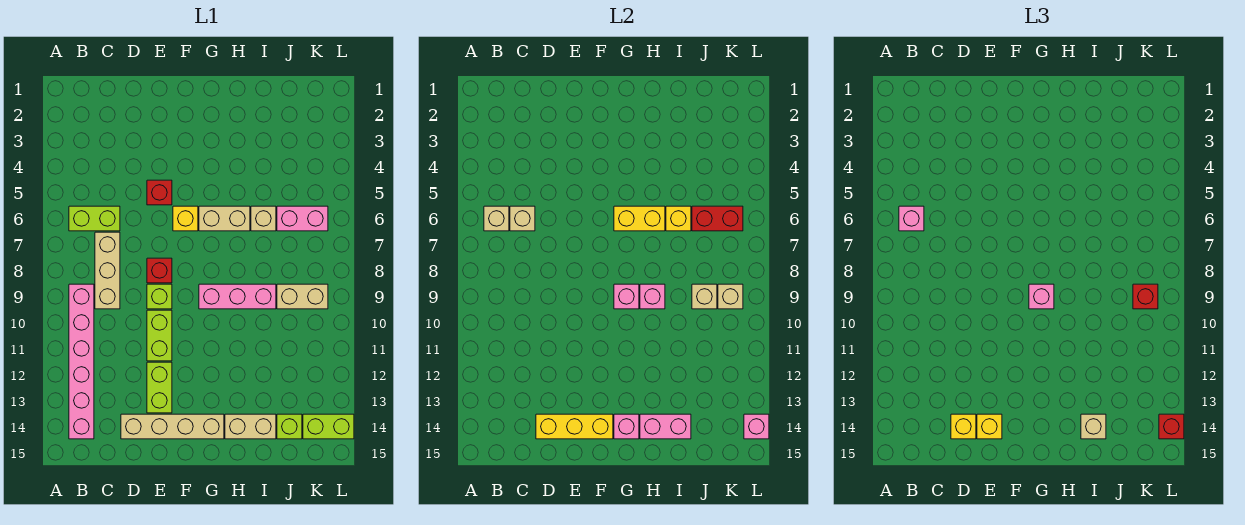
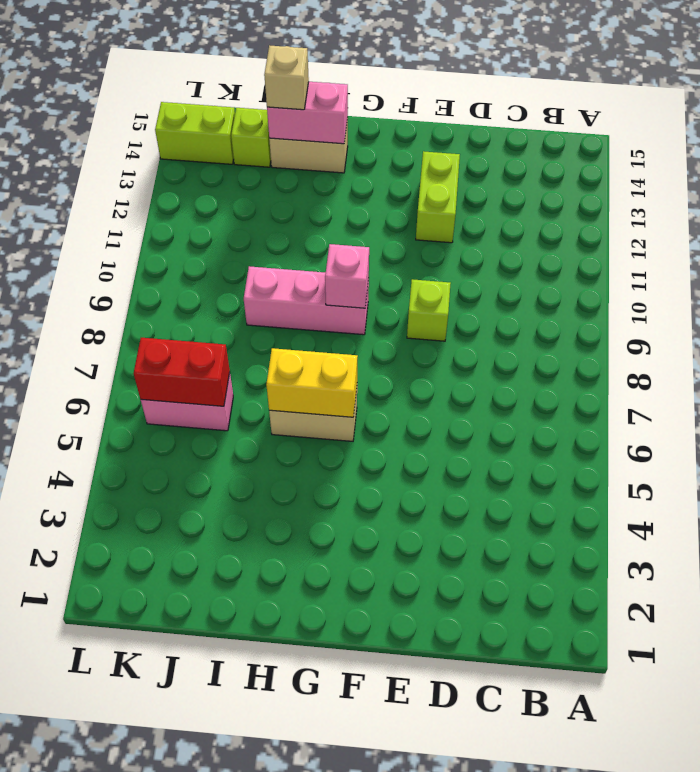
none -> lime 1x2 brick [69,206,120,231]
none -> pink 1x6 brick [69,284,94,439]
none -> tan 1x3 brick [95,232,120,309]
none -> tan 1x4 brick [121,414,224,439]

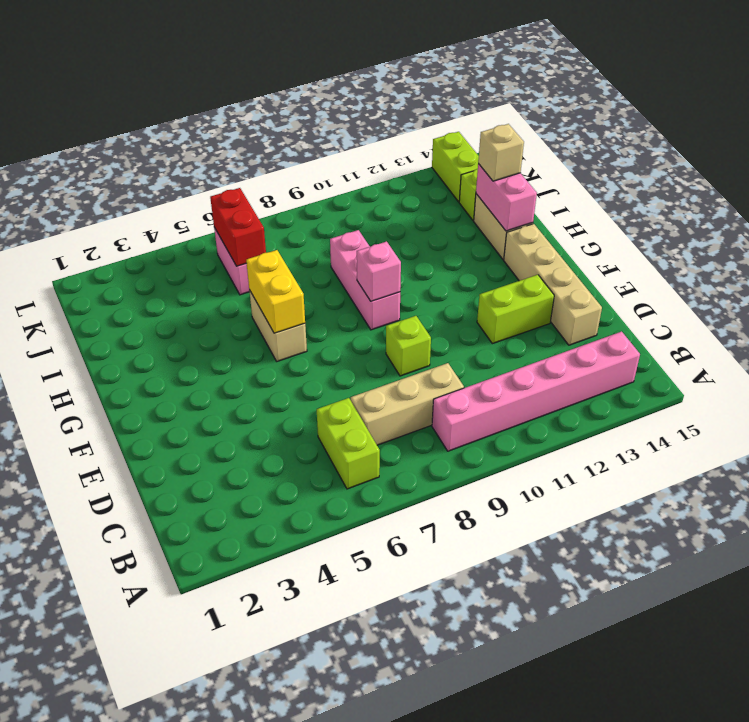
none -> red 1x1 brick [147,180,172,205]
none -> red 1x1 brick [147,258,172,283]
none -> lime 1x2 brick [147,310,172,361]
none -> yellow 1x1 brick [173,206,198,231]

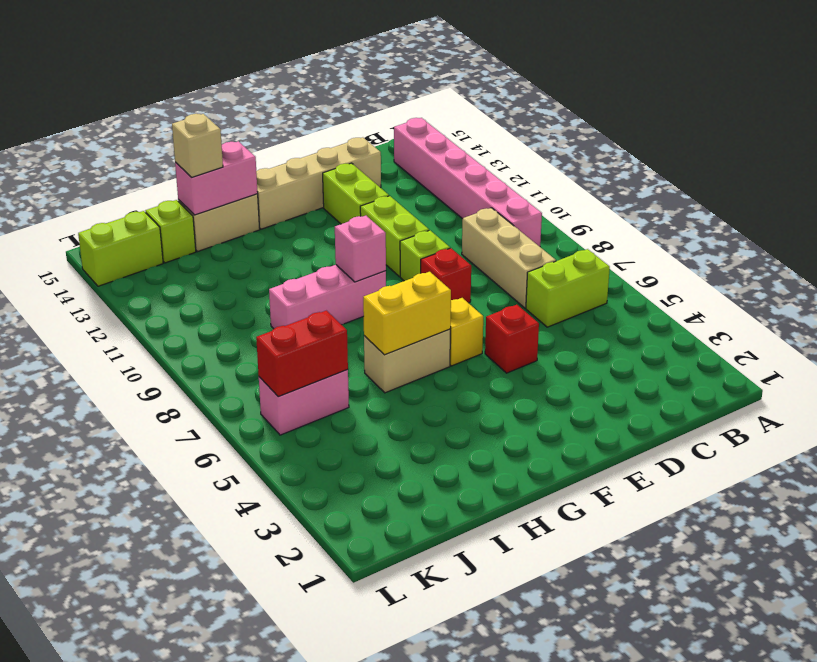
none -> tan 1x1 brick [251,206,276,231]
none -> tan 1x2 brick [277,284,328,309]
none -> tan 1x1 brick [484,206,509,231]
none -> tan 1x1 brick [510,206,535,231]

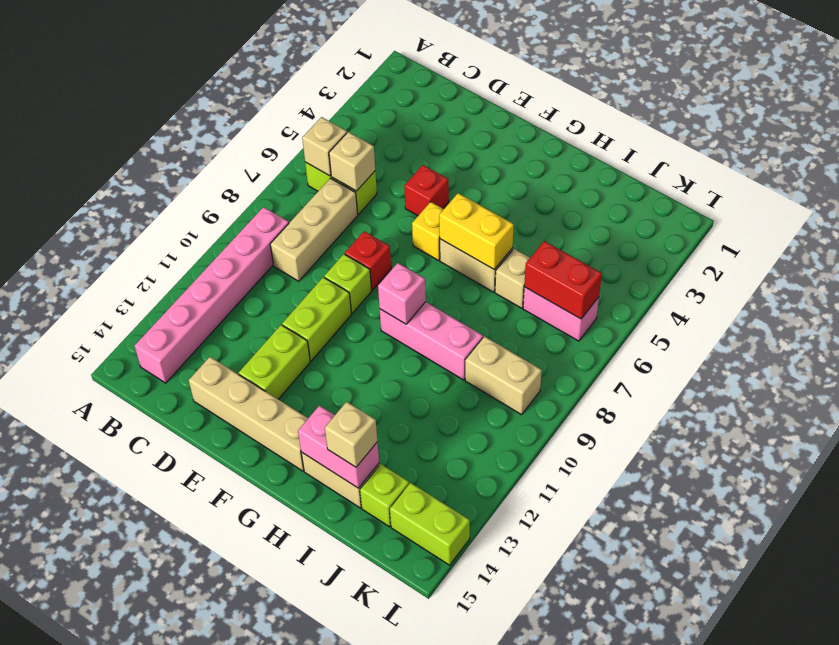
none -> yellow 1x3 brick [536,414,613,439]
none -> pink 1x1 brick [614,414,639,439]
none -> pink 1x1 brick [640,284,665,309]
none -> yellow 1x1 brick [666,206,691,231]

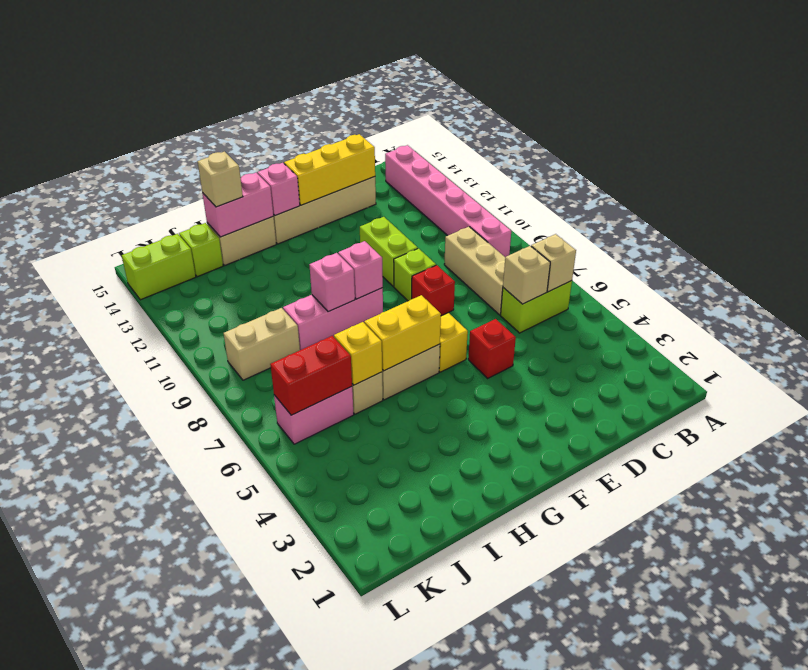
none -> lime 1x2 brick [147,362,172,413]
none -> tan 1x1 brick [692,284,717,309]
none -> tan 1x1 brick [718,284,743,309]
none -> pink 1x1 brick [744,414,769,439]

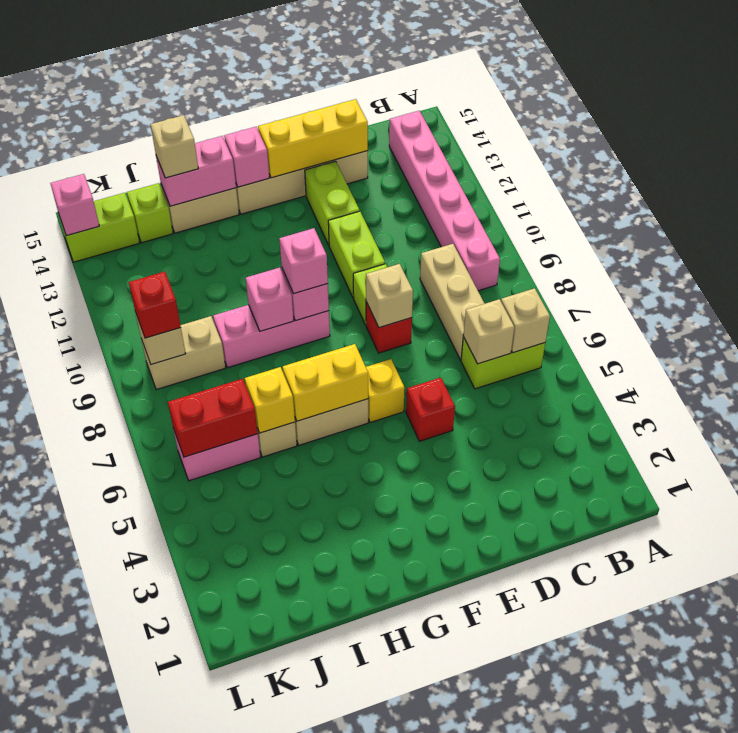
tan 1x1 brick [366,264,413,328] -> tan 1x1 brick moved to [692,284,717,309]
none -> pink 1x1 brick [899,206,924,231]
none -> yellow 1x1 brick [951,414,976,439]
none -> yellow 1x1 brick [977,414,1002,439]
none -> red 1x1 brick [1159,414,1184,439]

